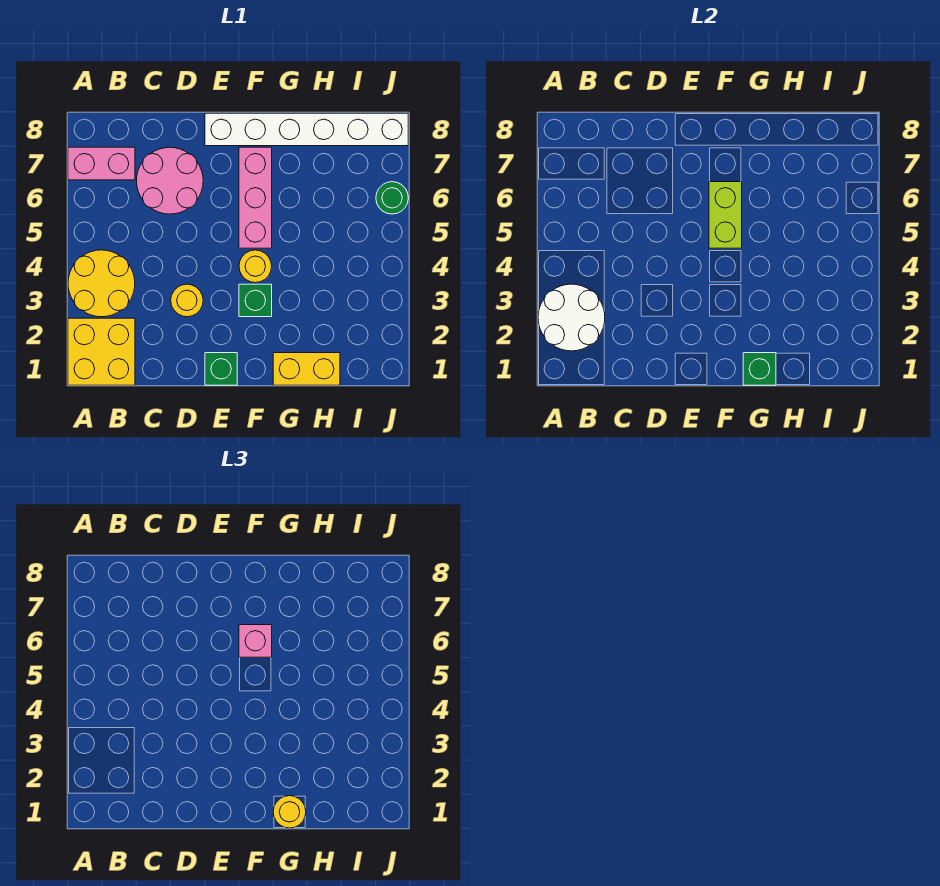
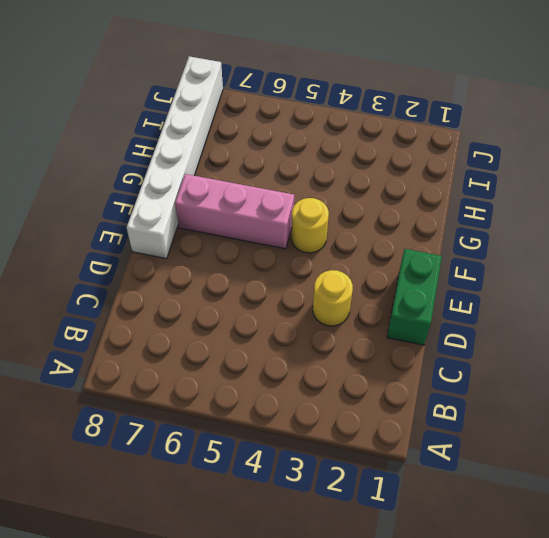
green 1x2 brick [387,249,442,345] -> green 1x1 brick [205,353,237,385]
none -> yellow 2x2 brick [68,318,135,385]
none -> yellow 2x2 round brick [68,250,135,317]
none -> pink 1x2 brick [68,147,135,180]

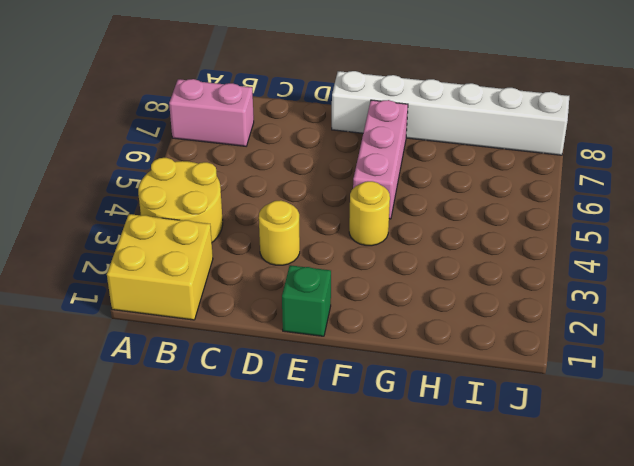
none -> pink 2x2 round brick [137,147,203,214]
none -> green 1x1 brick [239,284,272,317]
none -> yellow 1x2 brick [273,353,340,385]

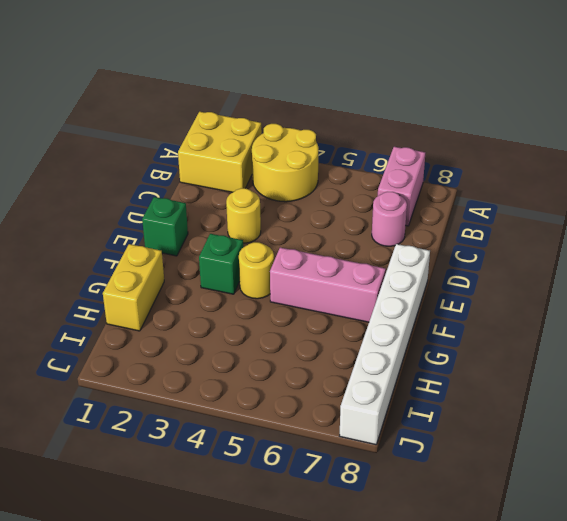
pink 1x1 round brick [372,192,407,246] -> pink 2x2 round brick [137,147,203,214]
none -> green 1x1 round brick [376,182,408,214]
none -> white 2x2 round brick [538,284,605,351]
none -> lime 1x2 brick [709,182,742,248]

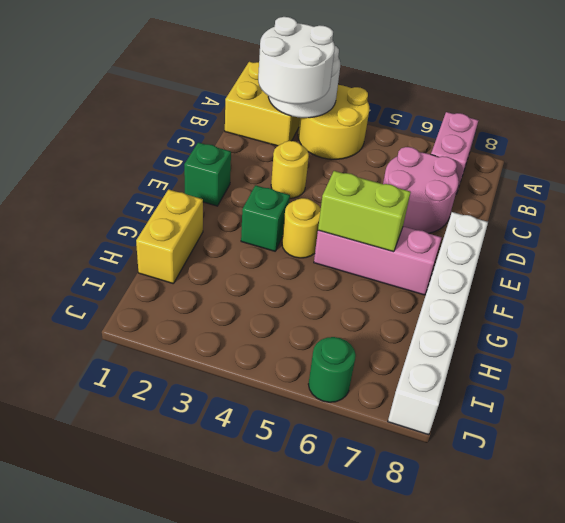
white 2x2 round brick [258,17,335,104] -> none
none -> green 1x1 brick [743,353,776,385]
none -> pink 1x1 brick [239,625,272,657]
none -> yellow 1x1 round brick [273,796,306,828]

